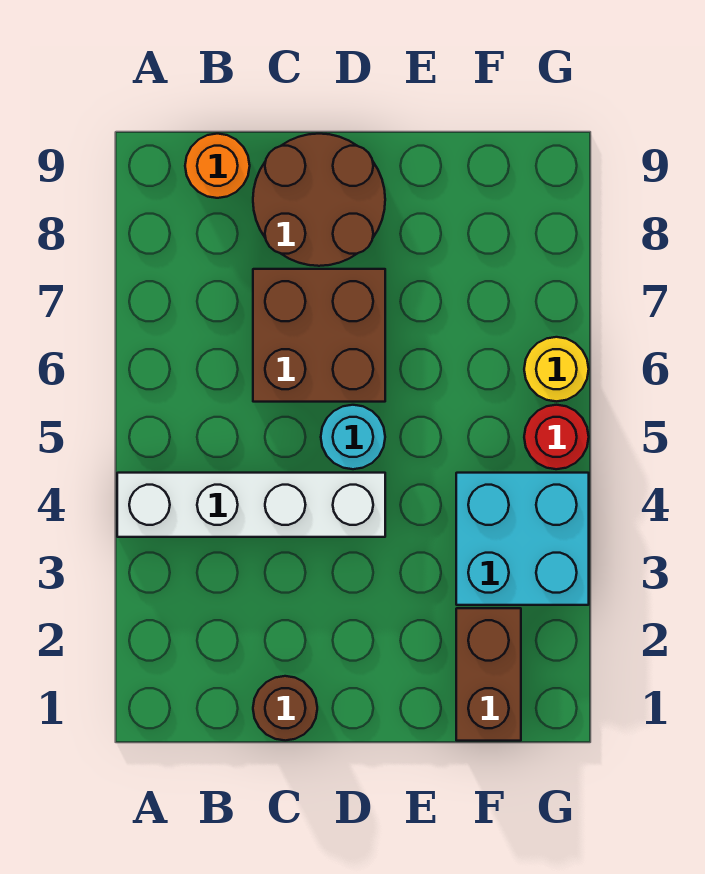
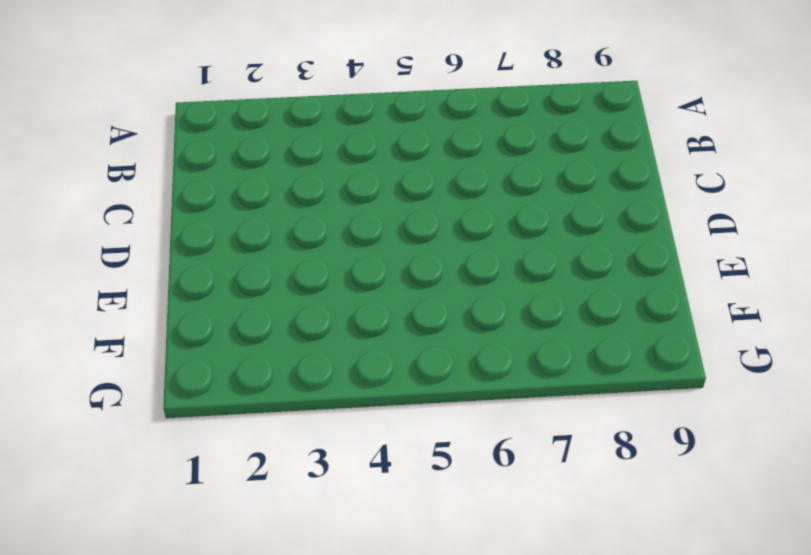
none -> white 1x4 brick [117,473,385,537]
none -> orange 1x1 round brick [185,134,250,198]

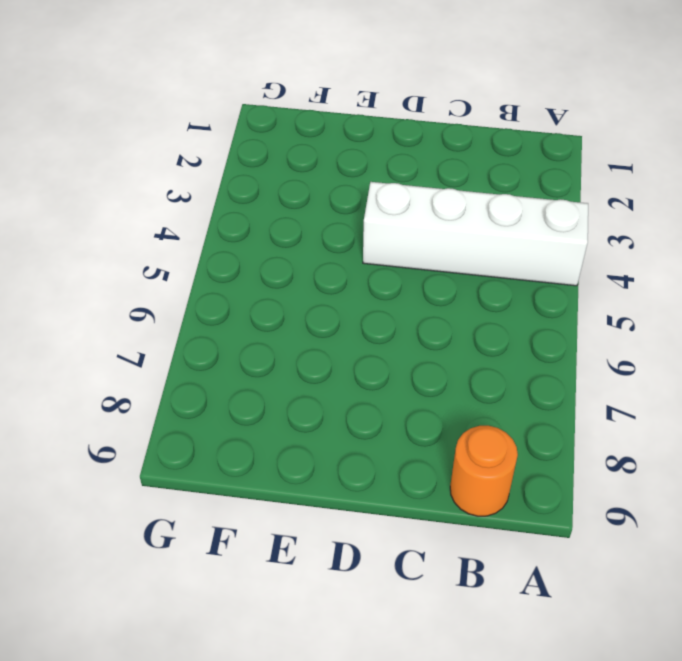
none -> brown 1x1 round brick [253,676,317,741]
none -> brown 2x2 brick [253,269,385,402]

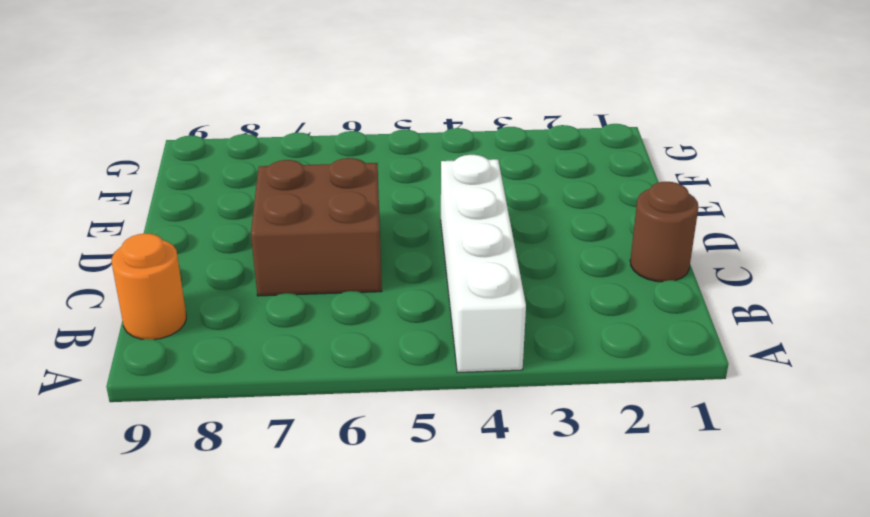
none -> brown 2x2 round brick [253,134,385,266]
none -> cyan 1x1 round brick [321,405,385,469]

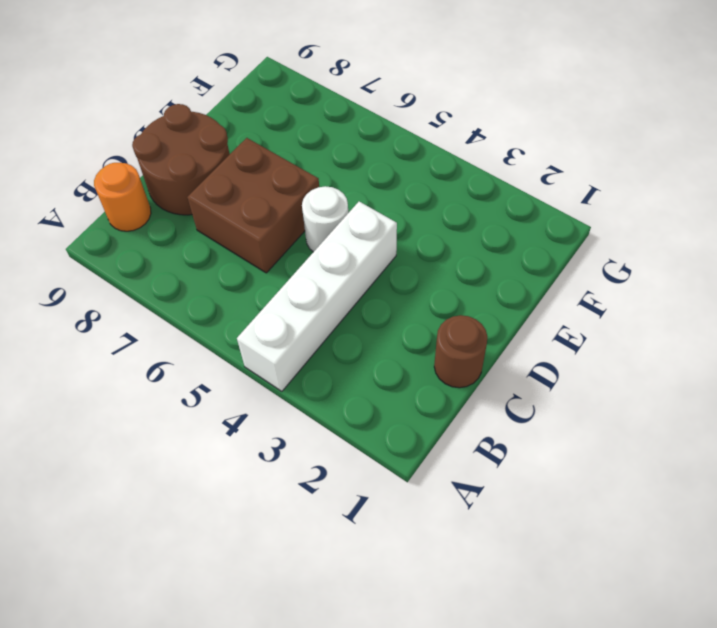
white 1x1 round brick [302,186,348,252] -> cyan 1x1 round brick [321,405,385,469]
none -> brown 1x2 brick [456,608,521,741]
none -> cyan 2x2 brick [456,473,589,605]

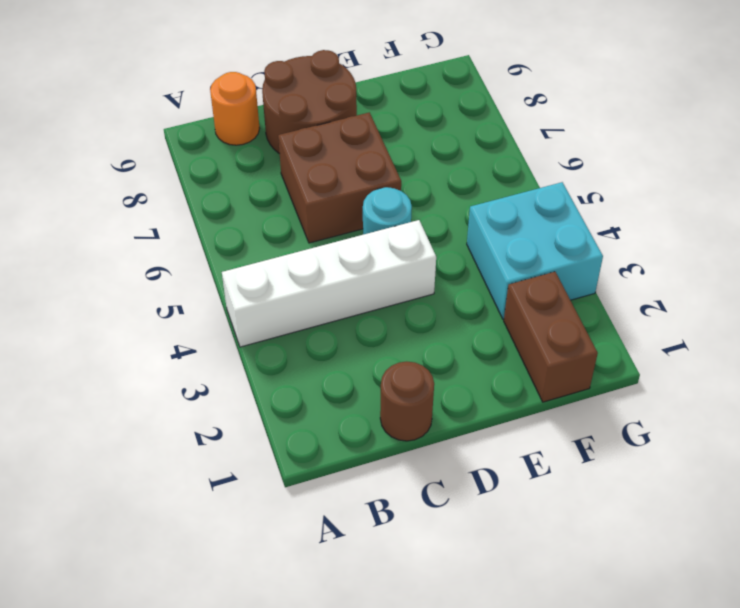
none -> red 1x1 round brick [524,405,589,469]
none -> yellow 1x1 round brick [524,337,589,401]

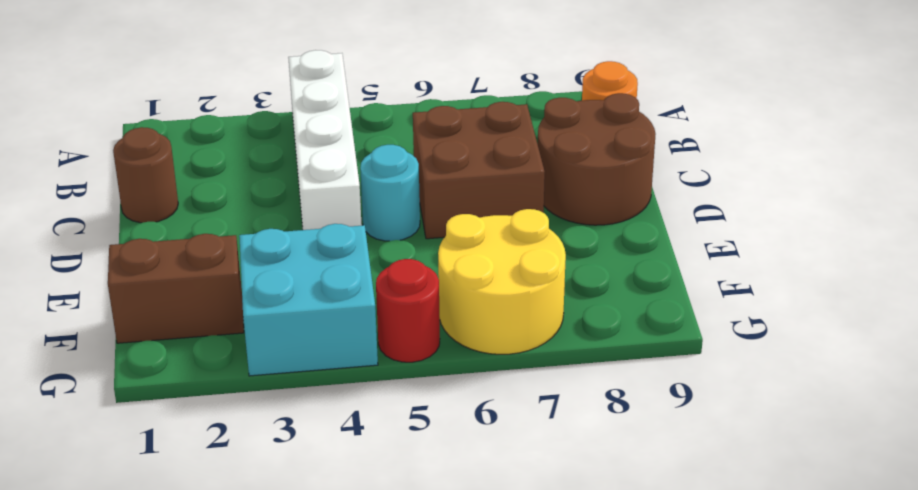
yellow 2x2 round brick [438,209,566,354] -> yellow 1x1 round brick [524,337,589,401]

